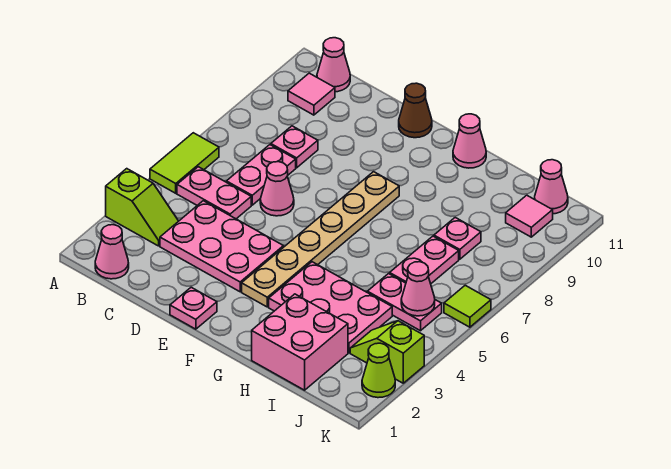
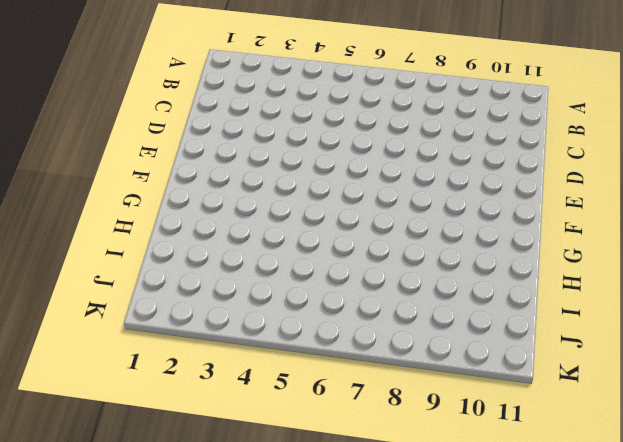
none -> lime 1x2 slope [106,169,178,246]
none -> lime 1x2 tile [150,133,219,193]
none -> pink 1x1 cone [95,225,129,279]

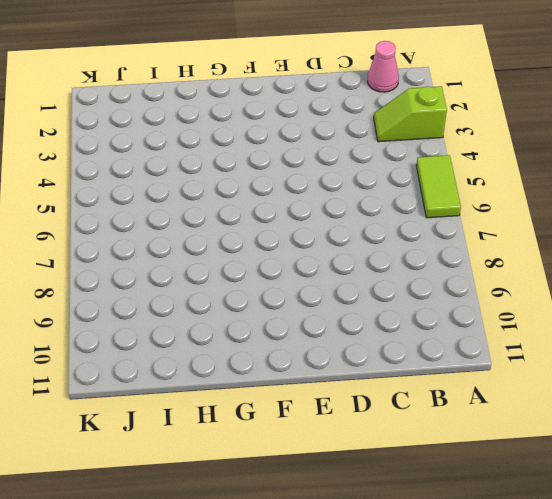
none -> pink 1x2 plate [177,167,251,219]
none -> pink 1x1 tile [288,73,335,115]
none -> pink 1x1 cone [317,38,350,92]

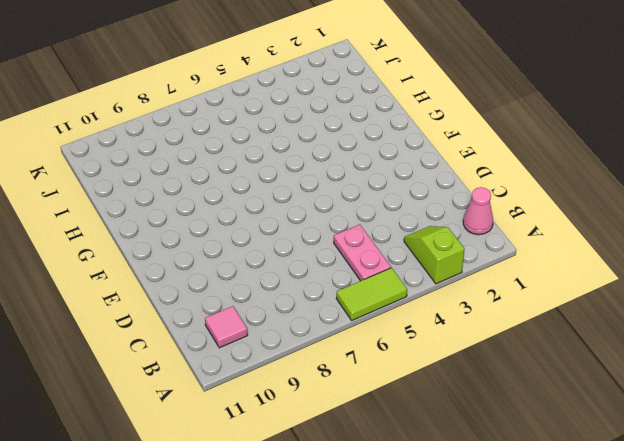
none -> pink 1x1 cone [317,38,350,92]
none -> pink 2x3 plate [160,201,283,292]
none -> pink 1x2 plate [226,145,296,205]

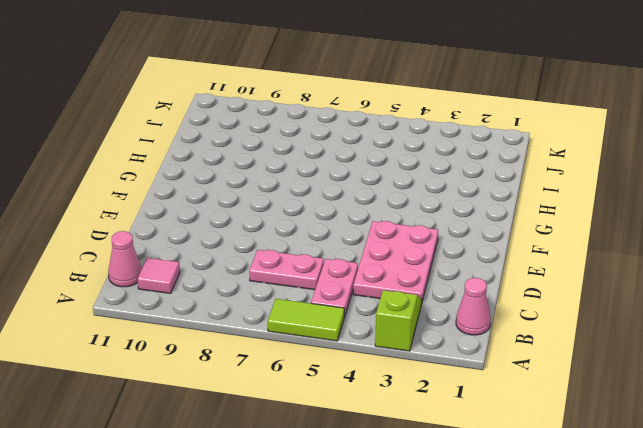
none -> pink 1x1 plate [271,126,318,168]
none -> pink 1x1 cone [260,162,294,216]
none -> pink 1x1 plate [170,287,217,329]

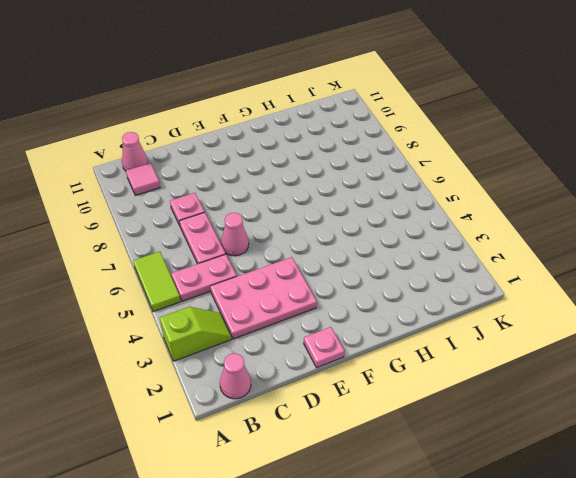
none -> brown 1x1 cone [399,83,432,138]
none -> tan 1x6 plate [242,172,399,307]
none -> pink 2x3 plate [269,262,392,353]

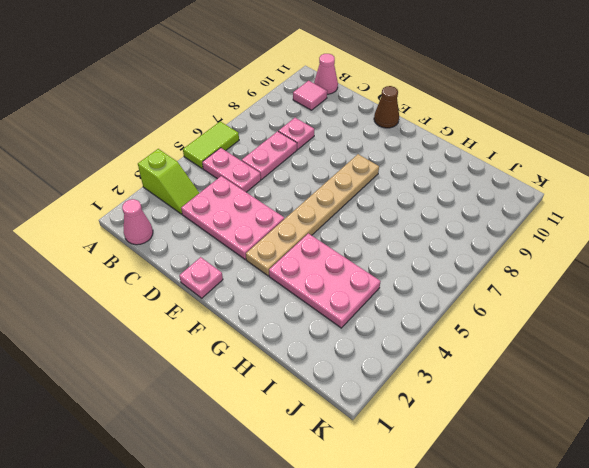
none -> pink 1x1 cone [260,162,294,216]
none -> pink 1x1 cone [453,114,486,168]
none -> pink 2x2 brick [252,294,348,390]

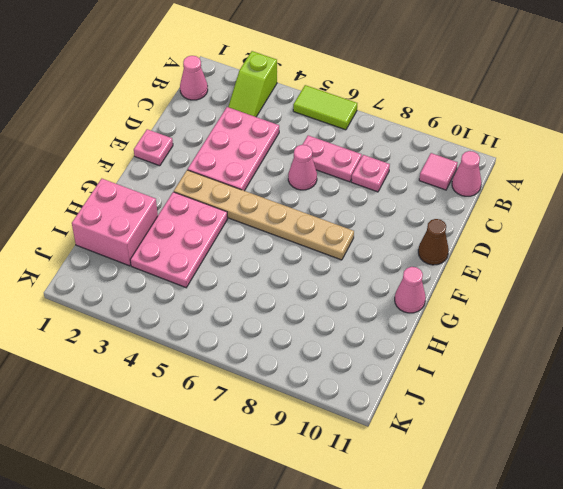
none -> pink 1x2 plate [177,167,251,219]
none -> pink 1x2 plate [367,274,442,331]
none -> pink 1x2 plate [390,236,459,284]

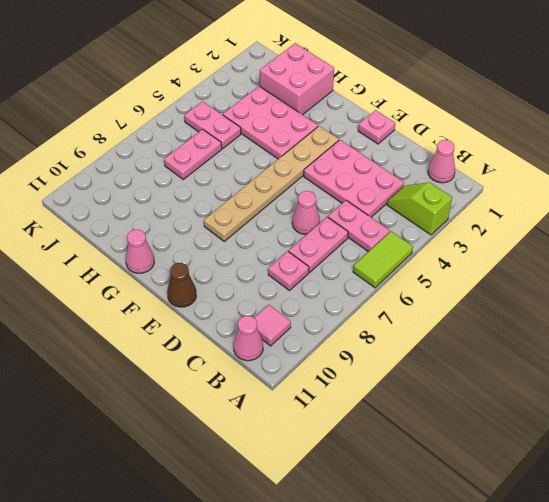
none -> pink 1x1 plate [434,218,481,259]
none -> lime 1x2 slope [350,321,424,383]
none -> pink 1x1 tile [506,195,553,237]

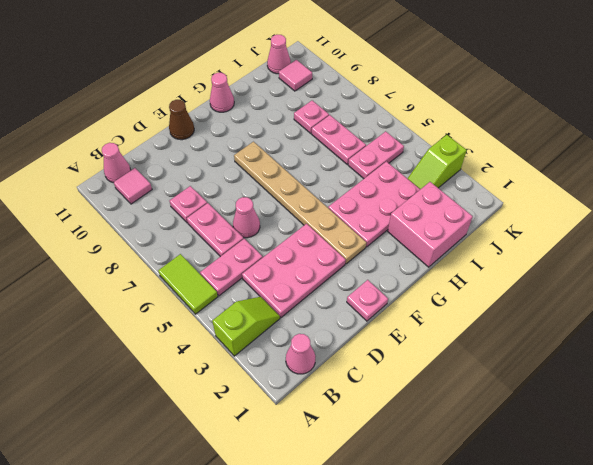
none -> lime 1x1 cone [362,343,395,398]
none -> lime 1x1 tile [444,285,491,327]
none -> pink 1x1 cone [401,262,435,316]

